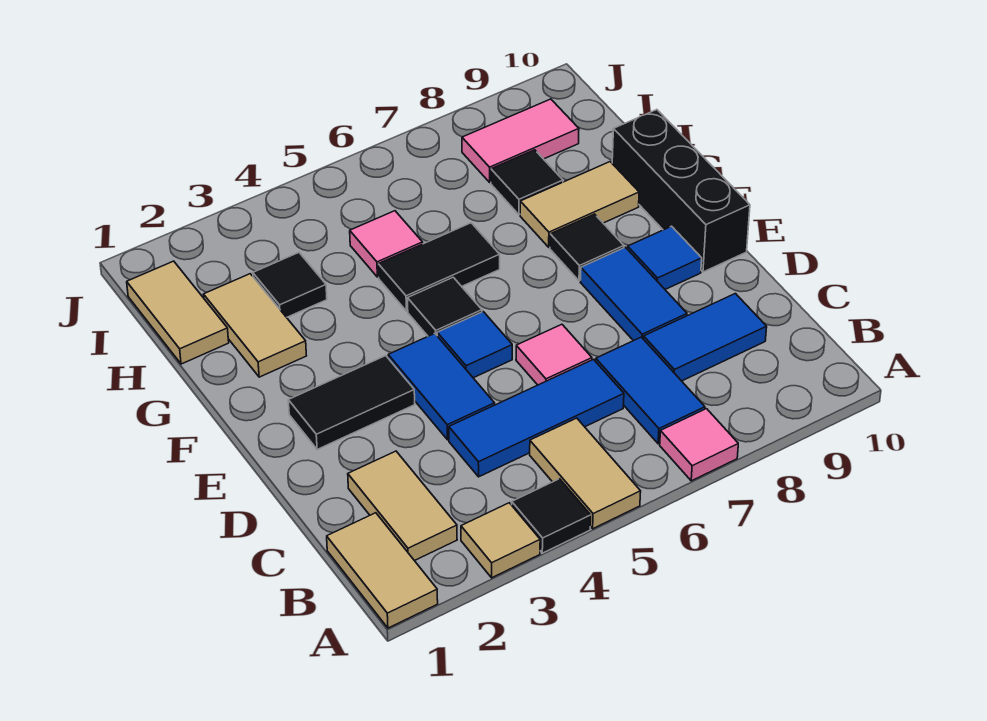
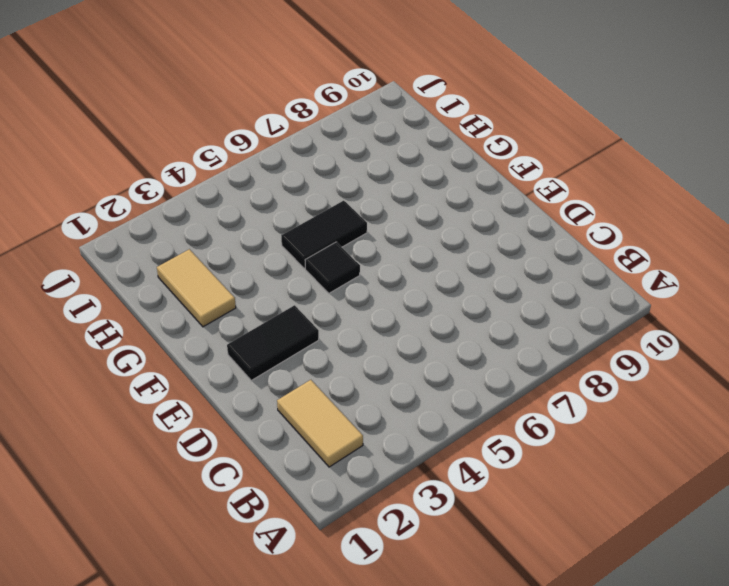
none -> tan 1x2 tile [327,513,438,628]
none -> tan 1x1 tile [461,503,540,578]
none -> black 1x1 tile [512,479,591,553]

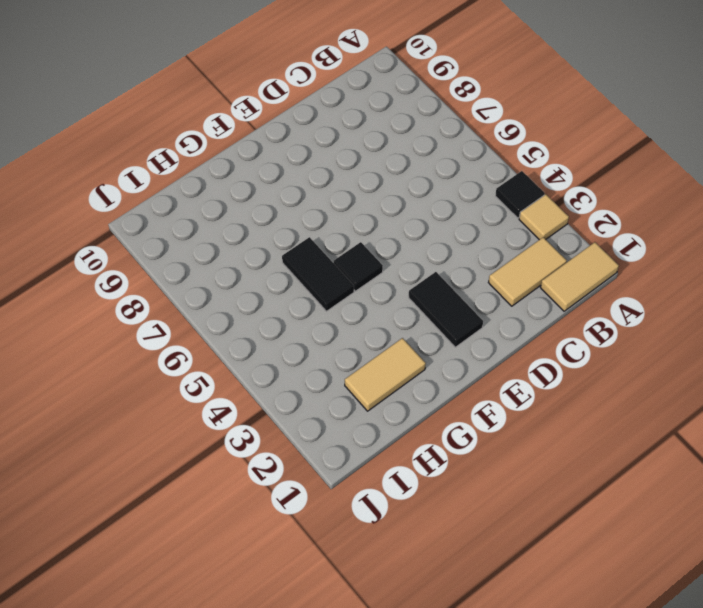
none -> tan 1x2 tile [530,418,641,529]
none -> pink 1x1 tile [660,409,738,481]
none -> blue 1x2 tile [596,337,705,444]

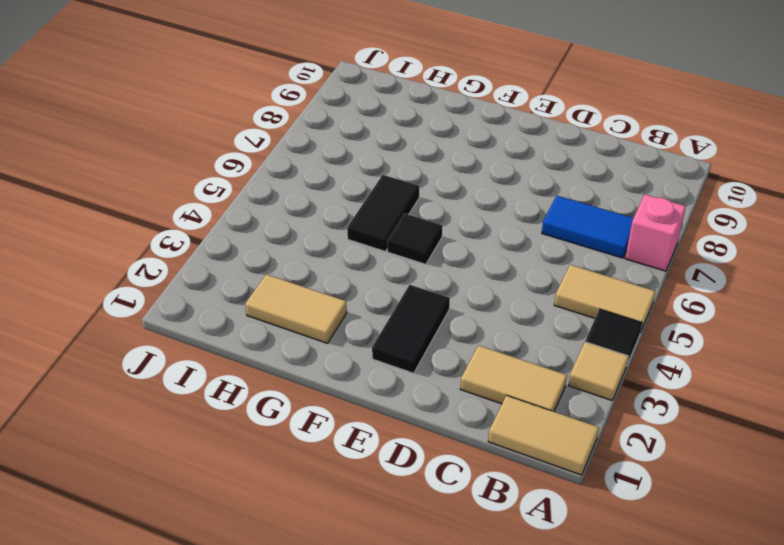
pink 1x1 brick [625,194,686,271] -> pink 1x1 tile [660,409,738,481]
none -> blue 1x3 tile [449,359,624,477]
none -> blue 1x2 tile [644,294,767,381]
none -> blue 1x2 tile [388,333,495,440]

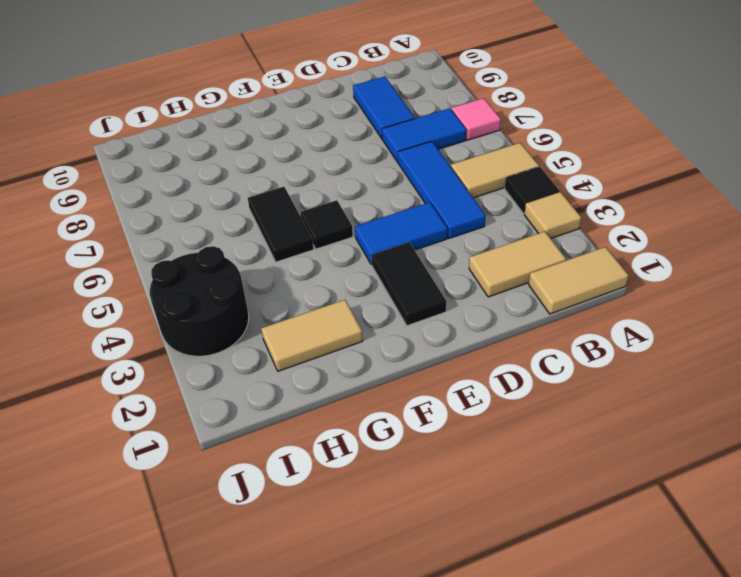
black 2x2 round brick [150,246,249,356] -> none
none -> pink 1x1 tile [516,324,592,385]
none -> blue 1x2 tile [581,247,687,341]
none -> blue 1x1 tile [437,312,512,378]

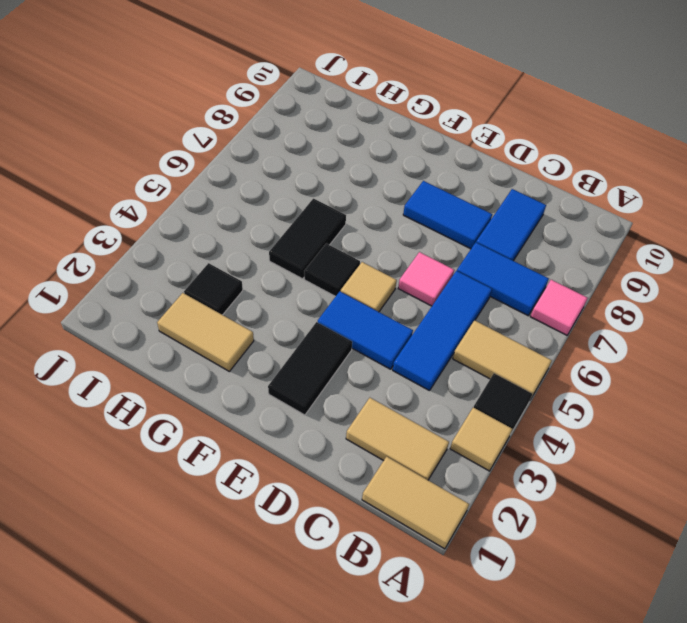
tan 1x1 tile [341,262,397,312] -> blue 1x1 tile [437,312,512,378]
none -> blue 1x1 tile [628,226,702,289]
none -> black 1x3 brick [612,110,750,272]
none -> black 1x1 tile [550,214,624,281]

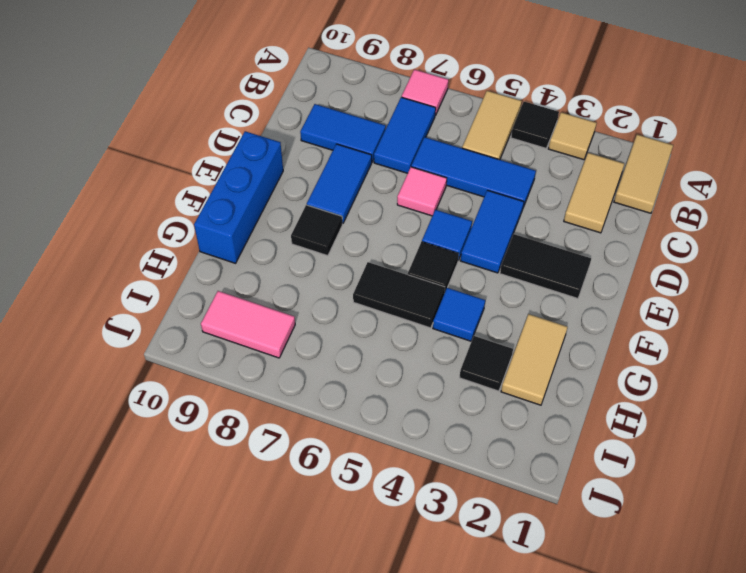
blue 1x3 brick [194,131,283,263] -> black 1x3 brick [612,110,750,272]
blue 1x1 tile [433,288,485,341] -> blue 1x1 tile moved to [628,226,702,289]
none -> tan 1x2 tile [520,162,639,247]
none -> tan 1x2 tile [127,261,229,364]
none -> pink 1x1 tile [350,211,423,277]

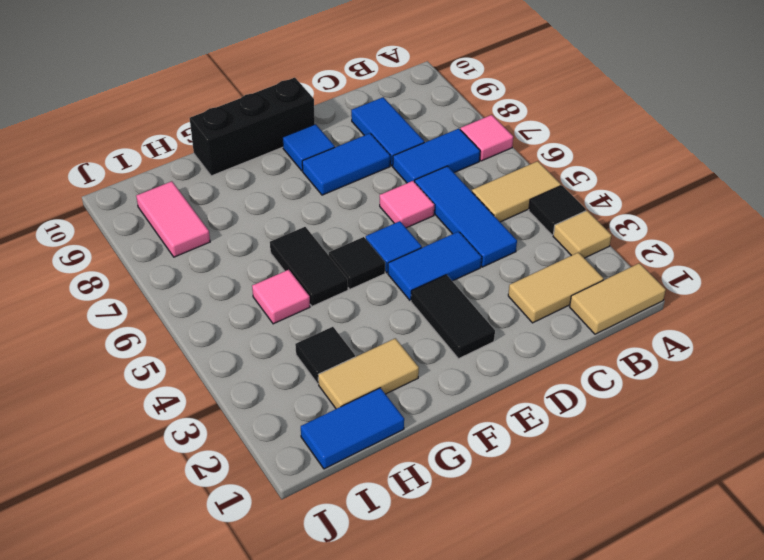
blue 1x2 tile [301,388,404,469] -> tan 1x2 tile [127,261,229,364]
none -> black 1x1 tile [550,214,624,281]
none -> tan 1x2 tile [520,162,639,247]
none -> black 1x1 tile [491,150,563,215]

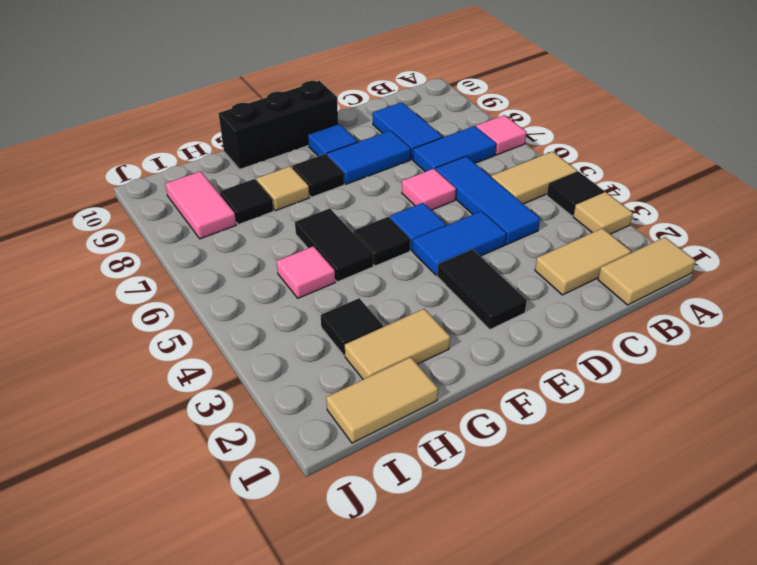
tan 1x1 tile [256,166,310,211] -> tan 1x2 tile [520,162,639,247]

